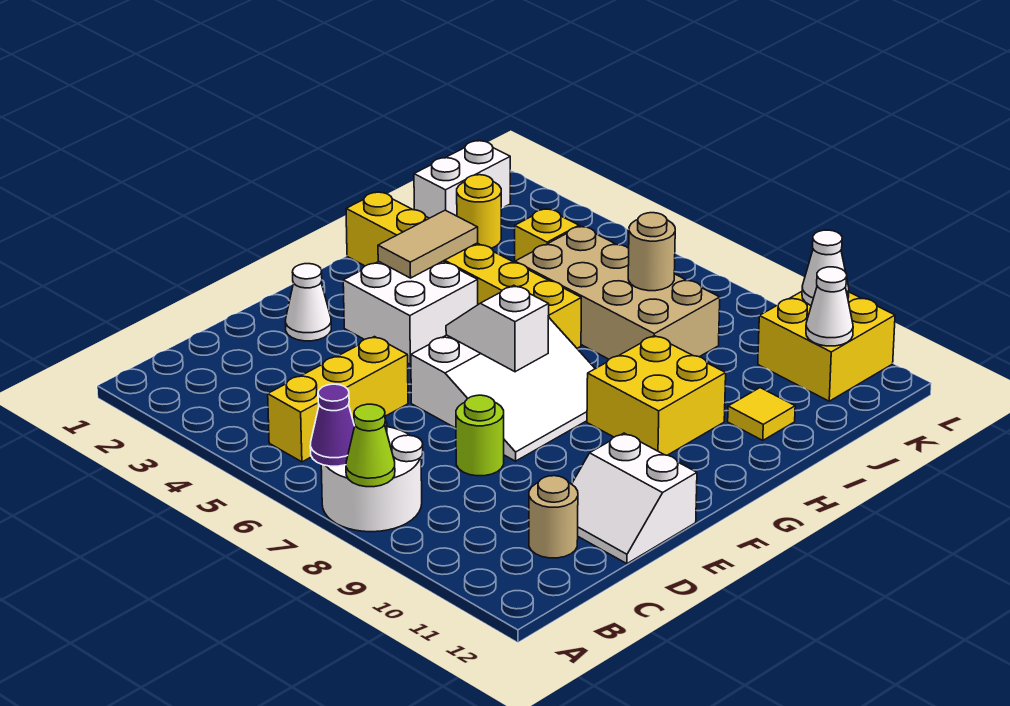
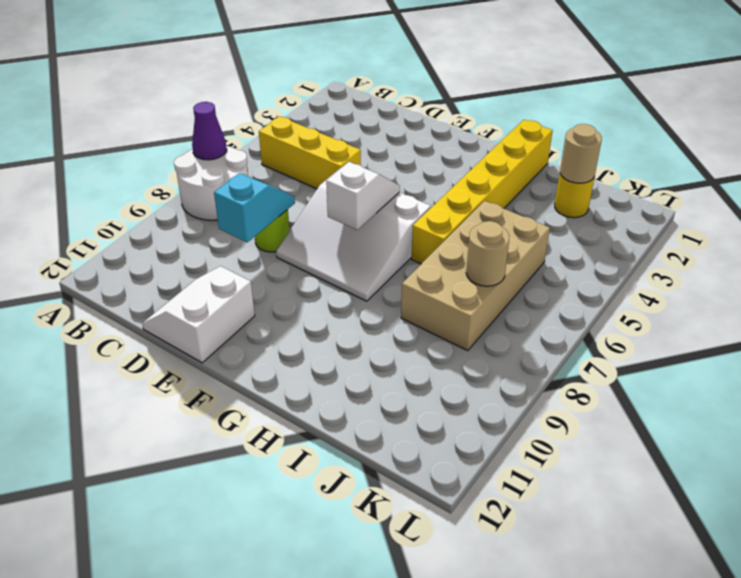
cyan 1x2 slope [214,173,295,242] -> none
tan 1x1 round brick [560,124,602,183] -> tan 1x1 round brick moved to [529,476,578,558]
none -> white 1x1 cone [285,264,331,341]
none -> white 2x2 brick [343,261,478,365]
none -> yellow 2x2 brick [587,336,726,455]

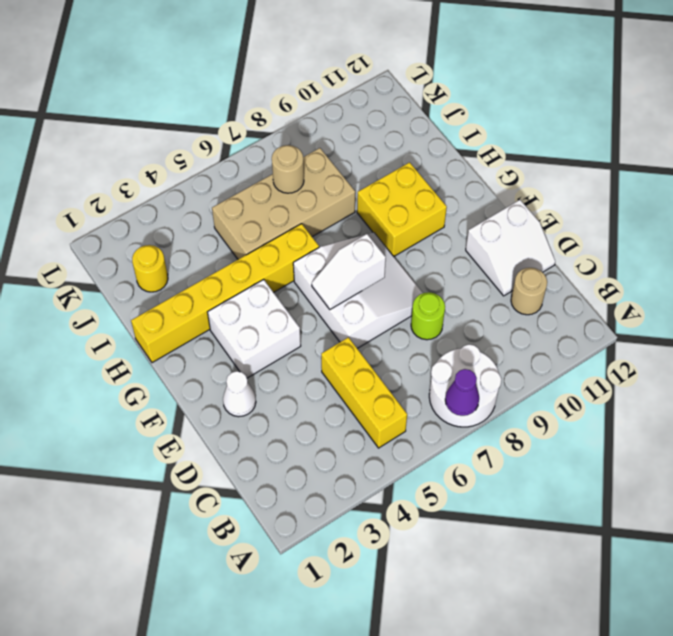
none -> yellow 1x1 tile [728,388,795,440]
none -> white 1x2 brick [414,141,510,218]
none -> yellow 1x1 brick [515,209,579,261]

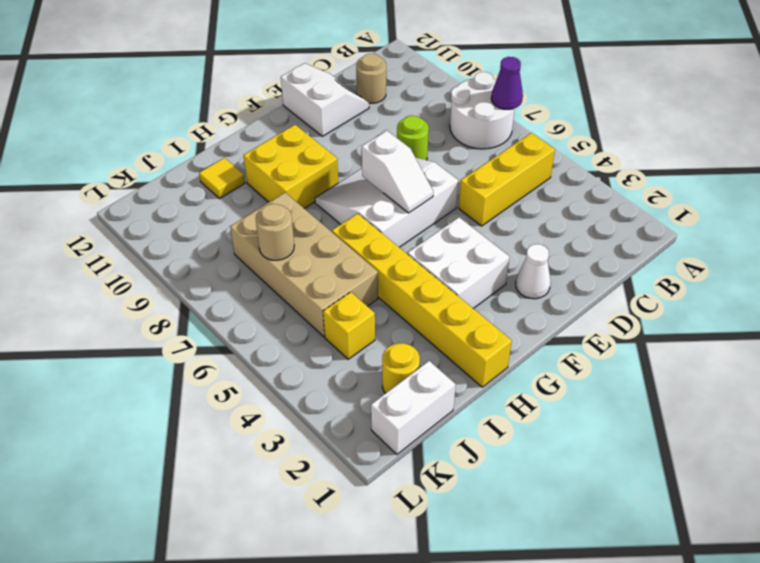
none -> yellow 2x2 brick [758,292,895,401]
none -> lime 1x1 cone [346,404,395,487]
none -> tan 1x2 tile [378,210,478,278]

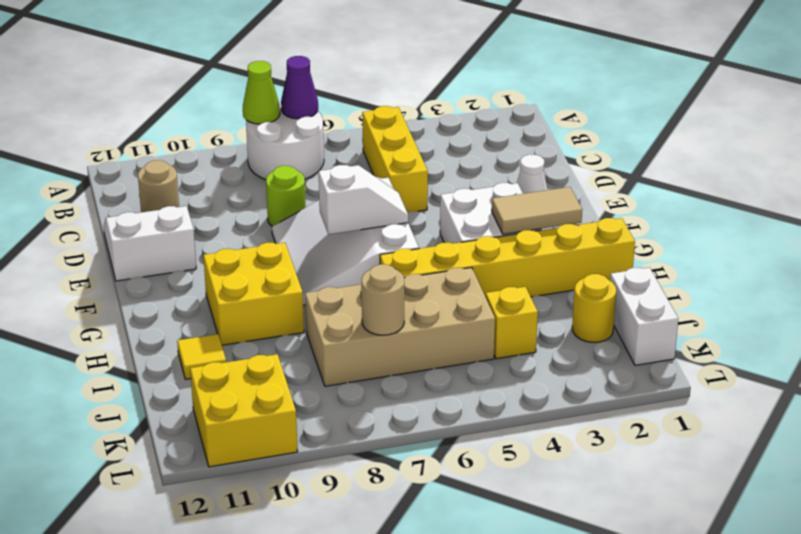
tan 1x2 tile [492,187,582,234] -> tan 1x2 tile turned to [378,210,478,278]
none -> white 1x1 cone [806,267,853,346]
none -> white 1x1 cone [802,230,849,305]

